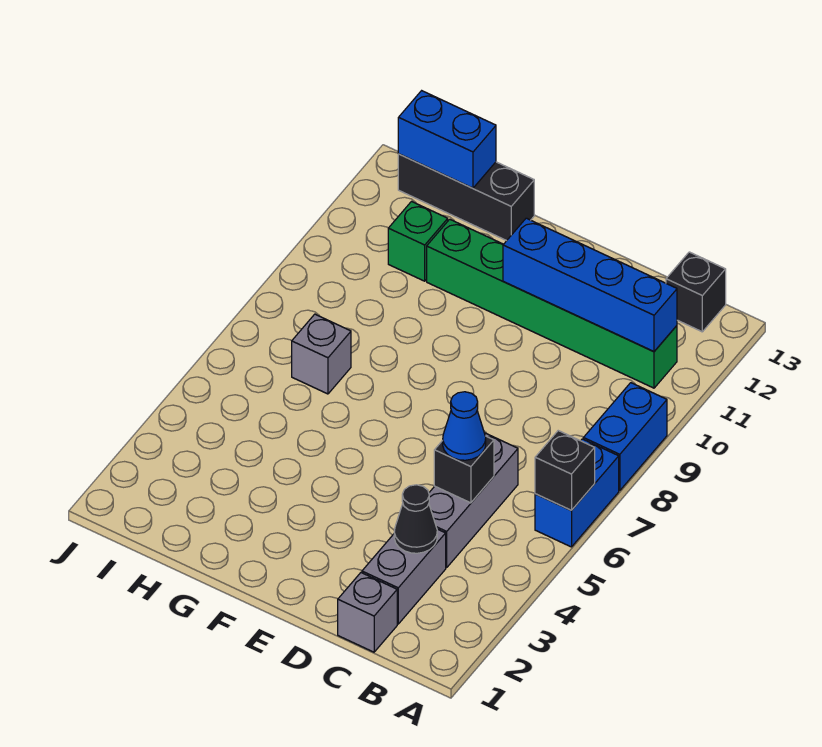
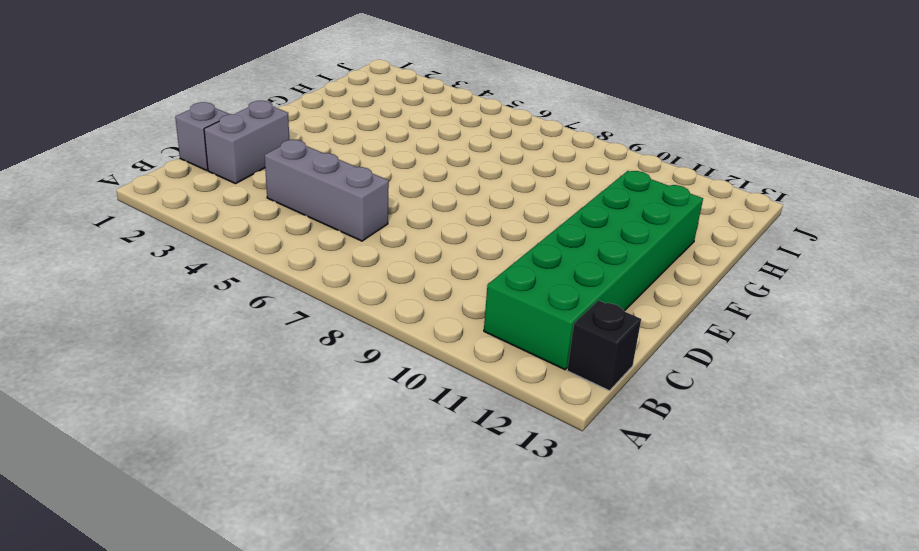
green 2x6 brick [484,171,703,370] -> green 1x6 brick [427,219,677,388]
grey 1x2 brick [204,101,289,184] -> grey 1x2 brick turned to [362,529,446,624]
none -> blue 1x2 brick [535,439,619,547]
none -> blue 1x2 brick [583,383,667,491]
none -> black 1x3 brick [398,154,534,241]

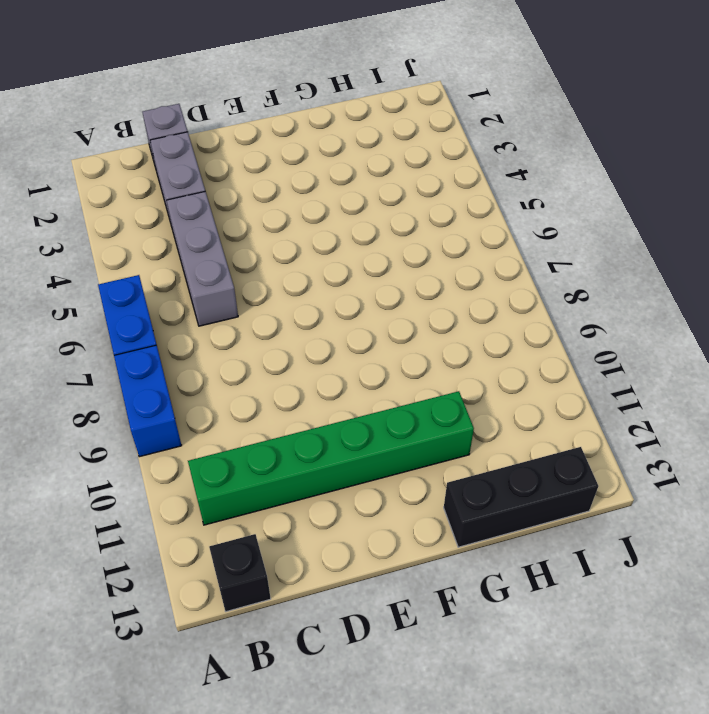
none -> grey 1x1 brick [292,314,351,394]
none -> green 1x1 brick [388,202,448,281]
none -> black 1x1 brick [535,431,595,510]

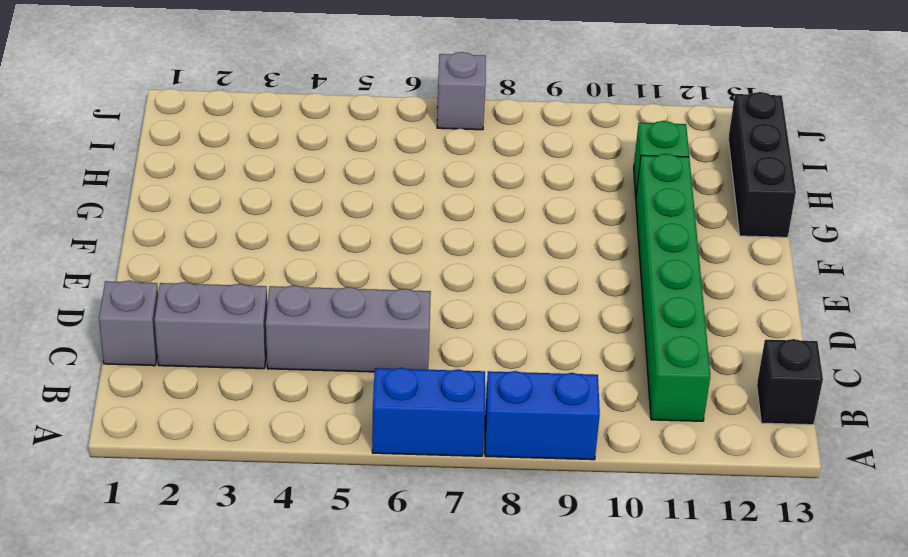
grey 1x1 brick [437,52,486,130] -> grey 1x1 brick moved to [292,314,351,394]
none -> black 1x1 brick [535,431,595,510]
none -> blue 1x4 brick [503,218,677,352]
none -> black 1x1 cone [394,485,437,553]

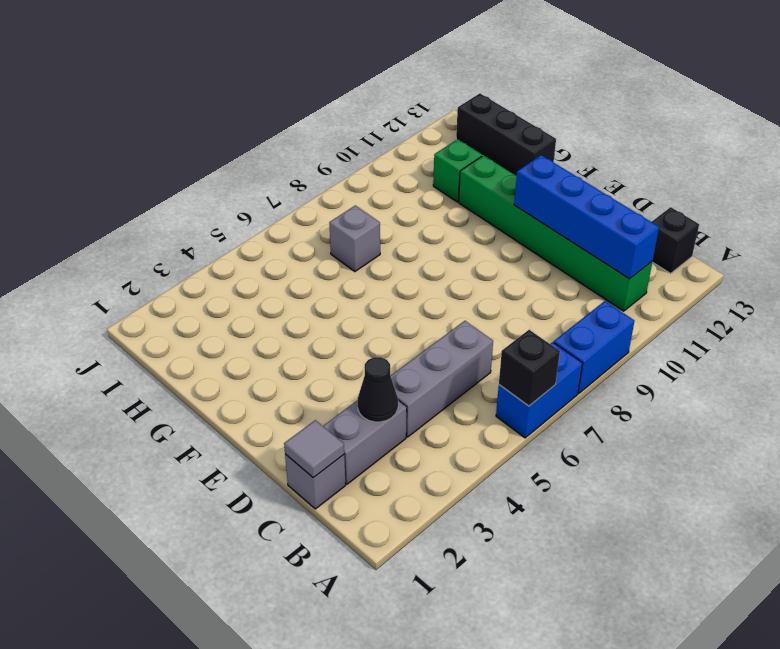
grey 1x1 tile [284,420,344,478] -> none
none -> black 1x1 brick [434,436,494,503]
none -> blue 1x2 brick [398,91,496,188]
none -> blue 1x1 cone [443,392,486,460]

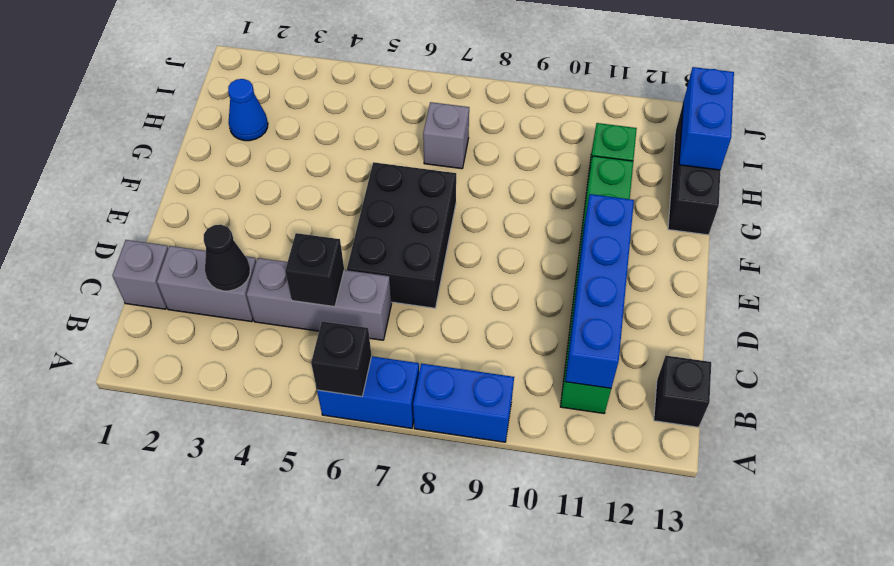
black 2x3 brick [347,162,456,308] -> none
blue 1x1 cone [228,79,268,141] -> blue 1x1 cone moved to [443,392,486,460]

